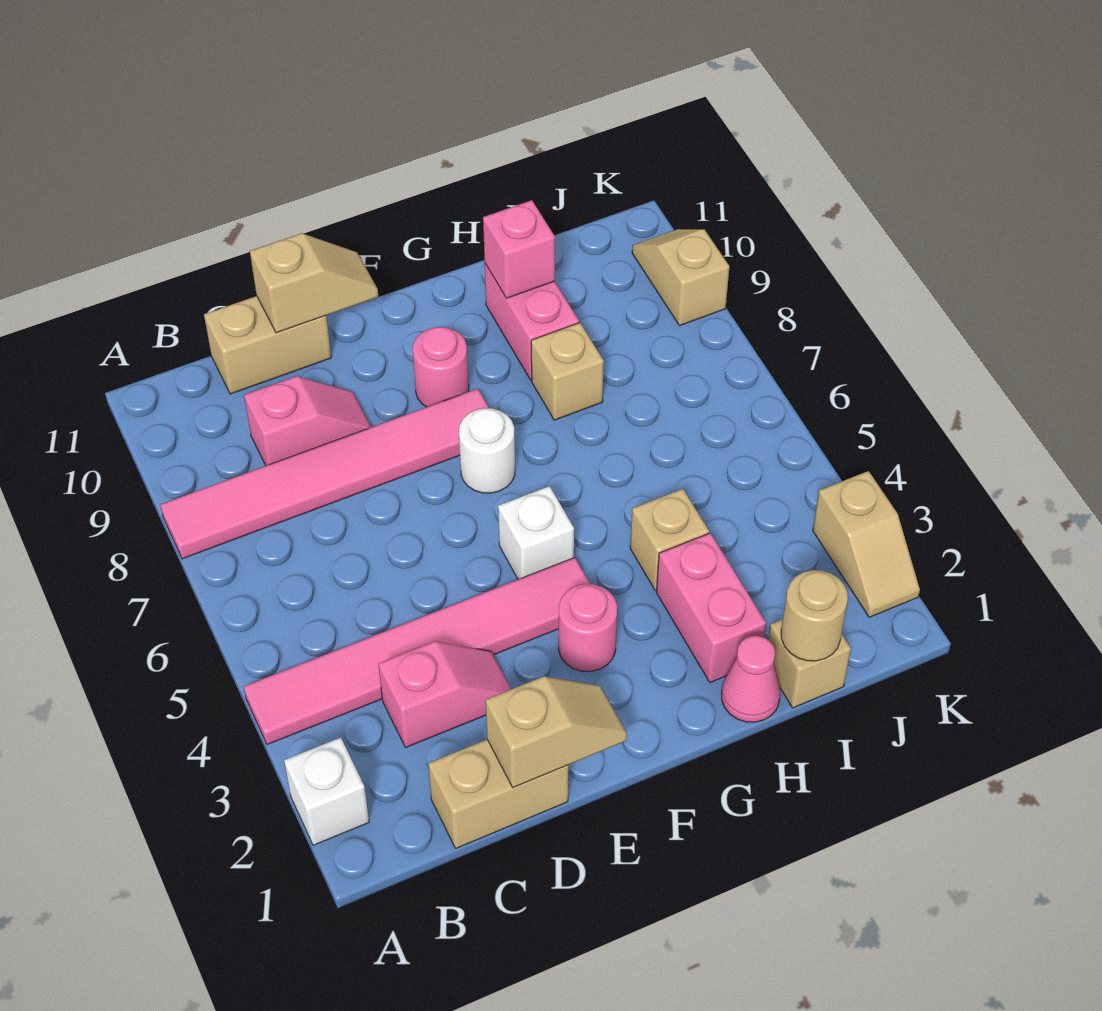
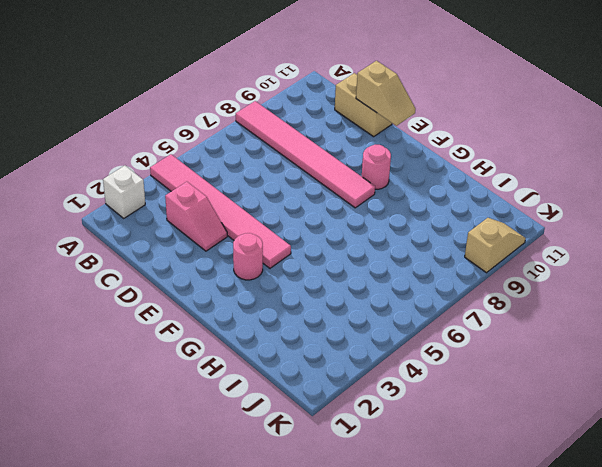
none -> tan 1x2 brick [428,740,569,848]
none -> pink 1x2 slope [244,376,371,466]
none -> white 1x1 brick [498,486,574,579]

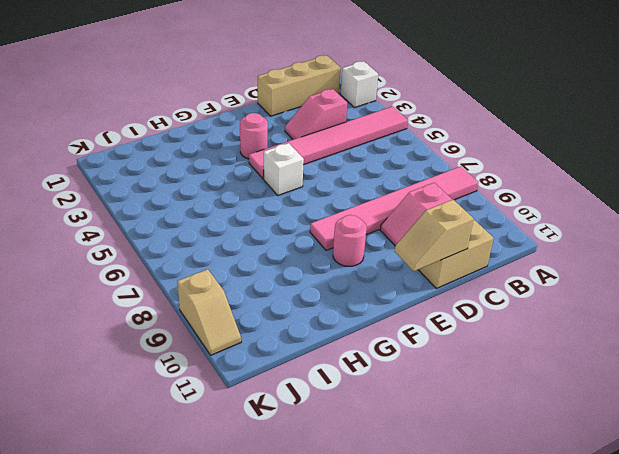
tan 1x3 brick [258,55,341,116] -> tan 1x2 brick [428,740,569,848]
none -> white 1x1 round brick [459,408,515,493]
none -> pink 1x1 cone [722,636,780,722]
none -> pink 1x2 brick [656,533,766,683]

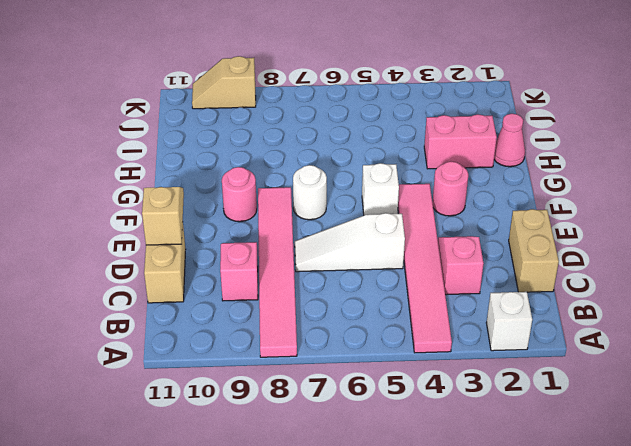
white 1x3 slope [295,213,405,272] -> none
none -> tan 1x1 brick [630,489,709,590]
none -> tan 1x1 brick [531,323,604,420]
none -> pink 1x2 brick [485,264,579,380]

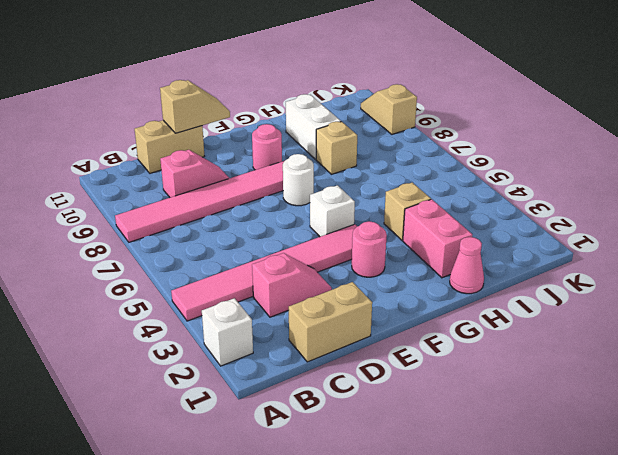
white 1x2 brick [286,94,341,160] -> pink 1x2 brick [485,264,579,380]
none -> tan 1x1 brick [768,619,851,708]
none -> tan 1x2 slope [813,471,920,617]
none -> tan 1x2 slope [485,676,627,788]

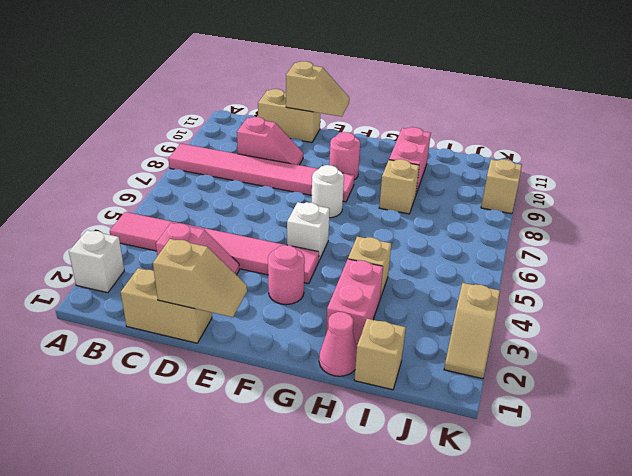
none -> pink 1x1 brick [483,200,555,298]
none -> tan 1x1 round brick [781,570,848,661]

